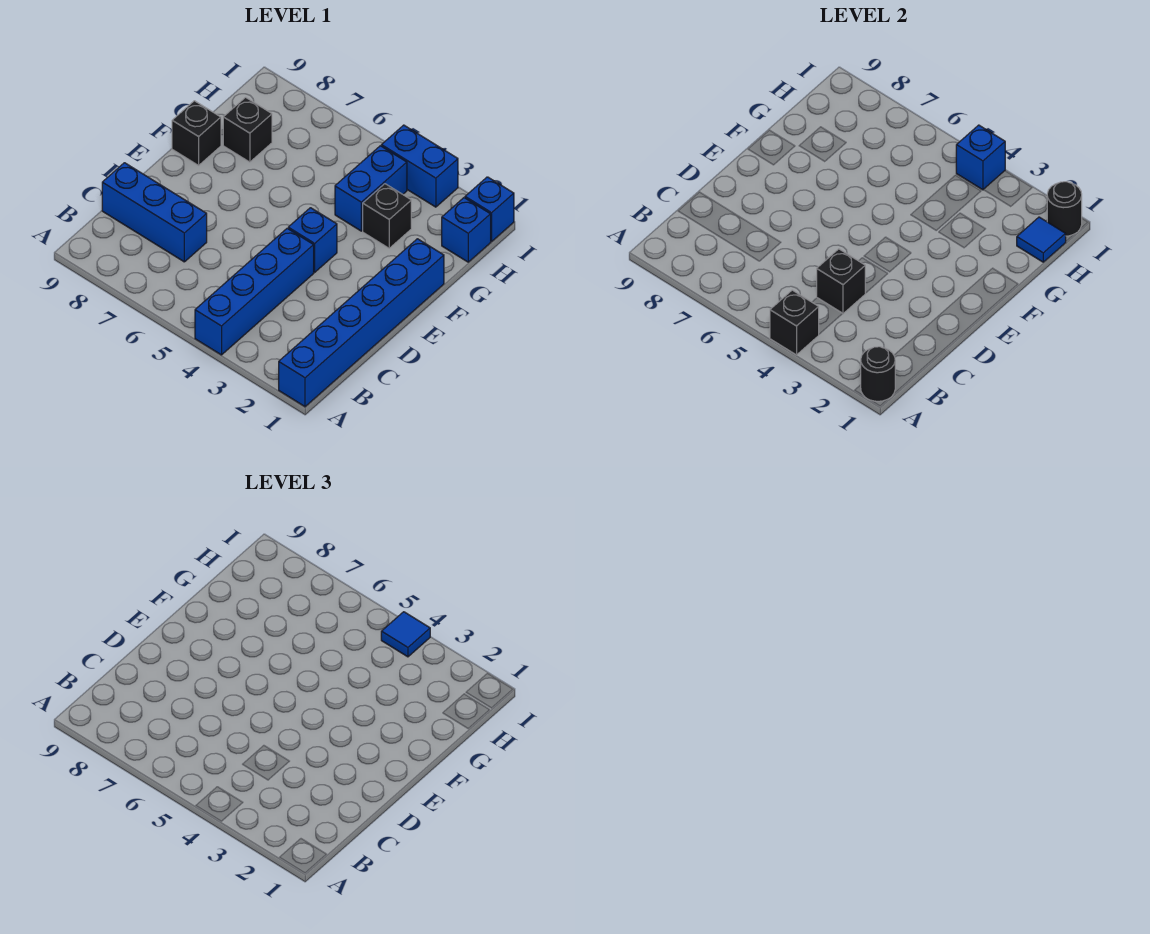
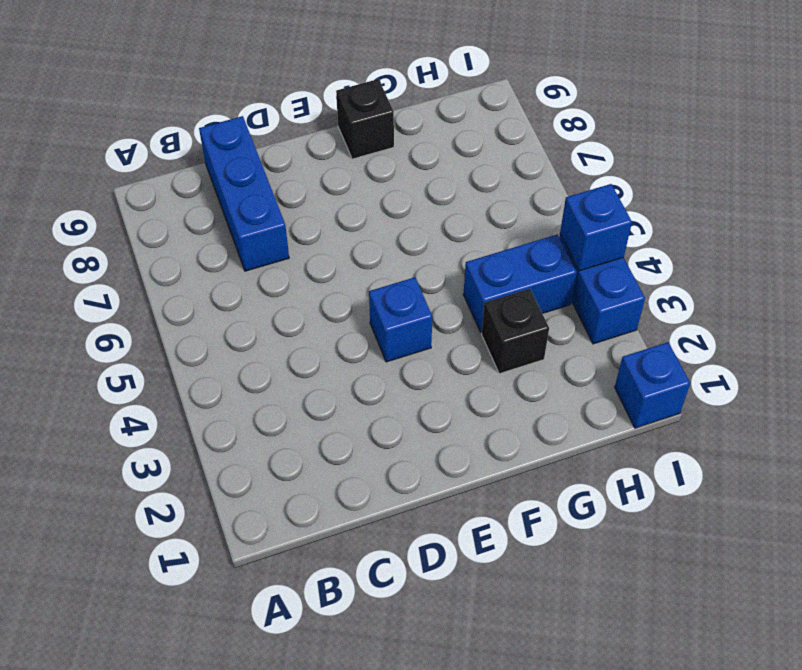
none -> blue 1x6 brick [279,239,444,407]
none -> blue 1x4 brick [195,228,314,355]
none -> black 1x1 brick [223,97,272,162]

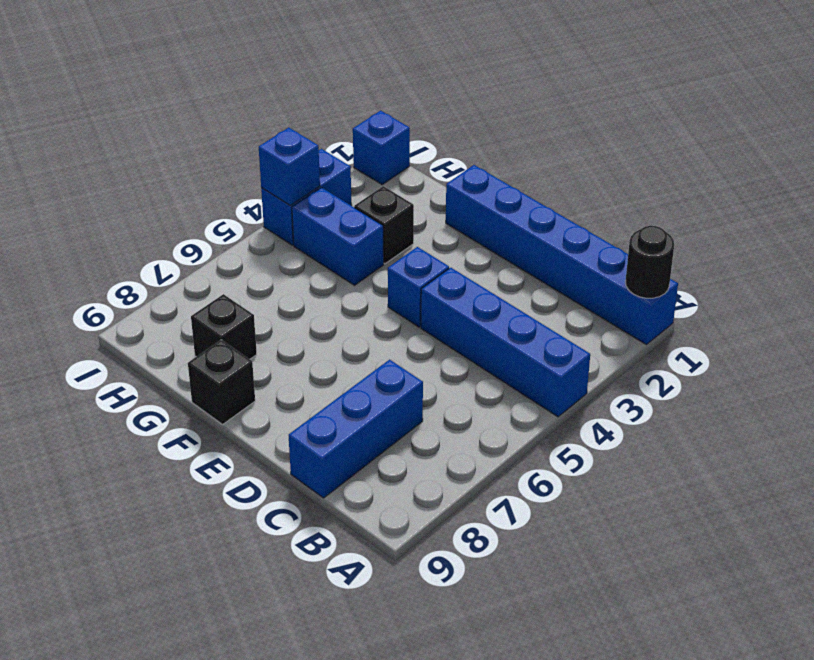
none -> blue 1x1 brick [442,198,491,262]
none -> black 1x1 brick [770,290,819,355]
none -> black 1x1 brick [817,249,865,314]

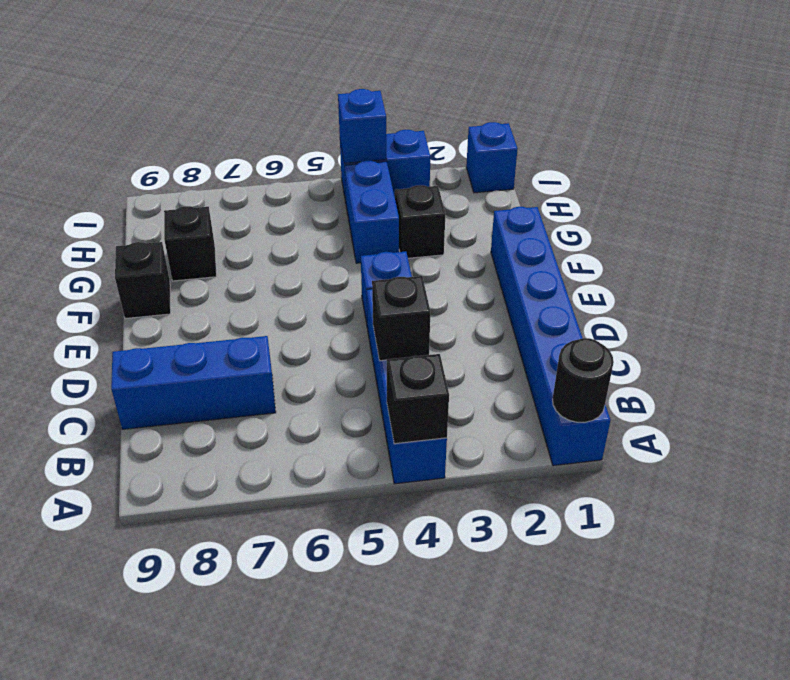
none -> blue 1x1 brick [442,198,491,262]
none -> blue 1x1 tile [1017,217,1066,262]
none -> black 1x1 round brick [1047,182,1082,236]

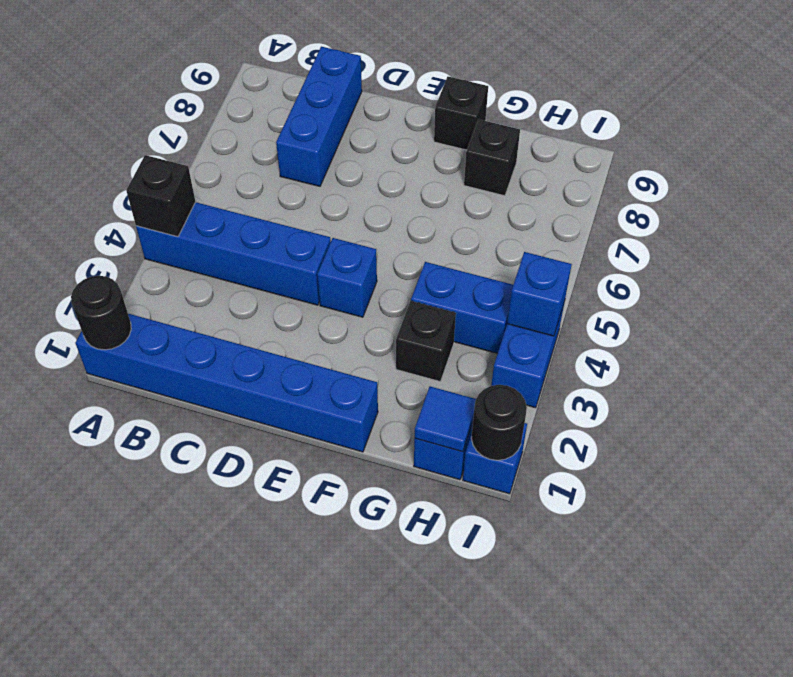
none -> black 1x1 brick [817,249,865,314]
none -> blue 1x1 tile [381,612,430,657]

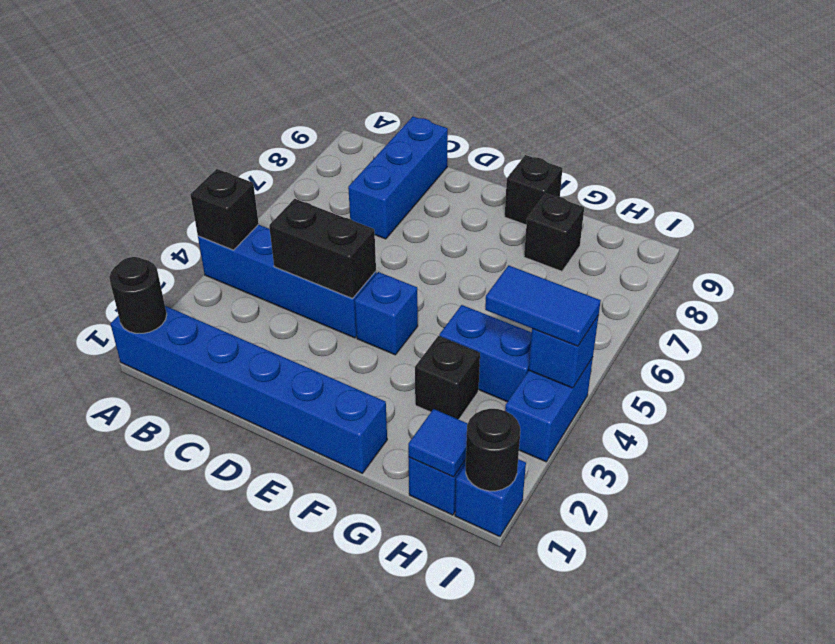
black 1x2 brick [269,199,376,299] -> black 1x1 brick [817,249,865,314]
blue 1x2 tile [485,265,601,346] -> blue 1x1 tile [381,612,430,657]

